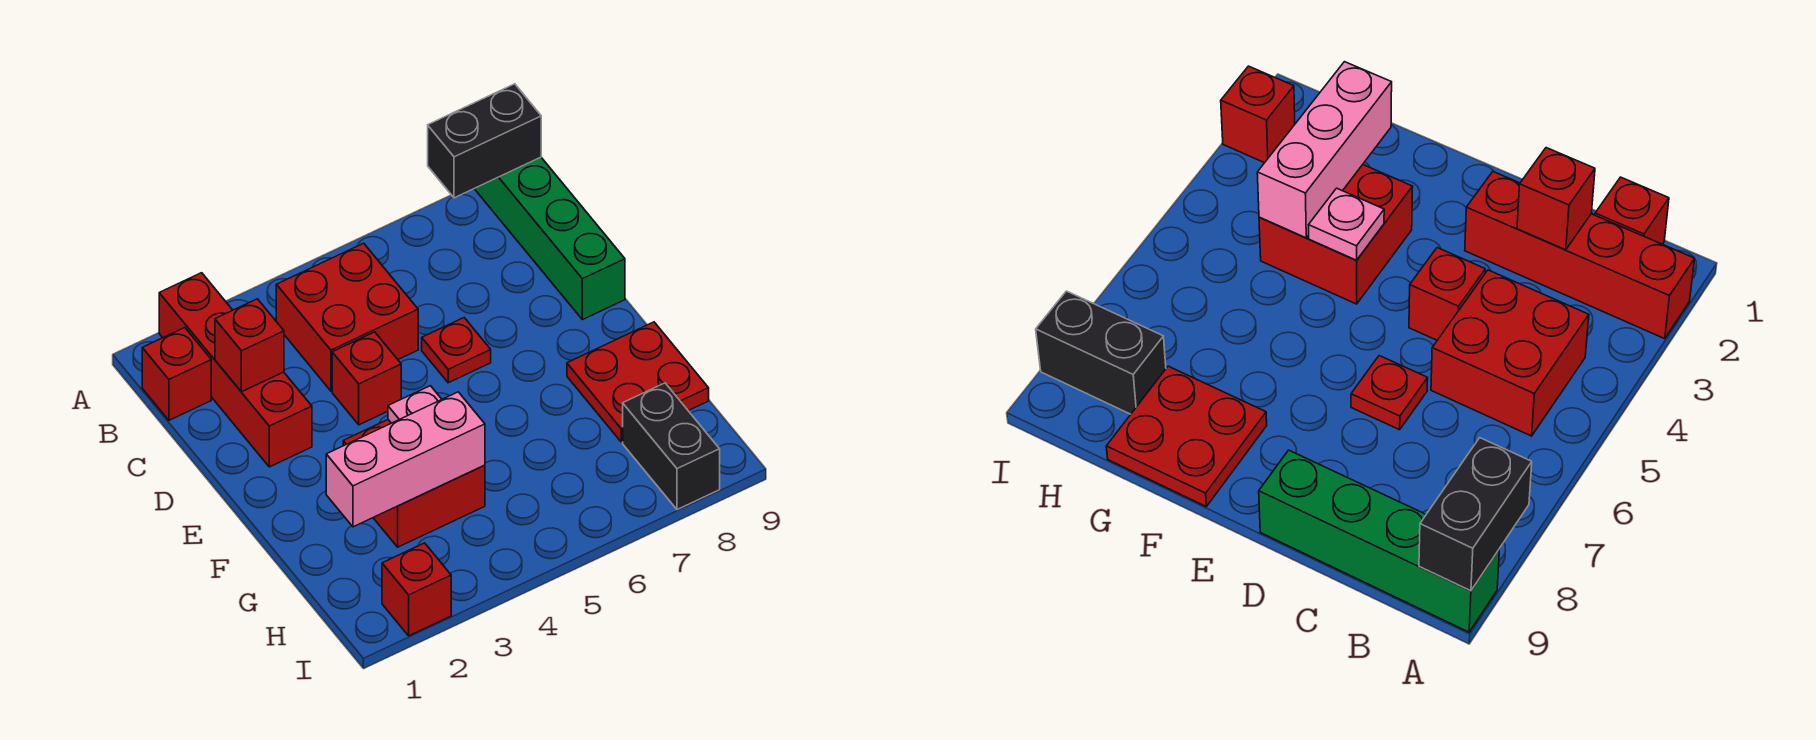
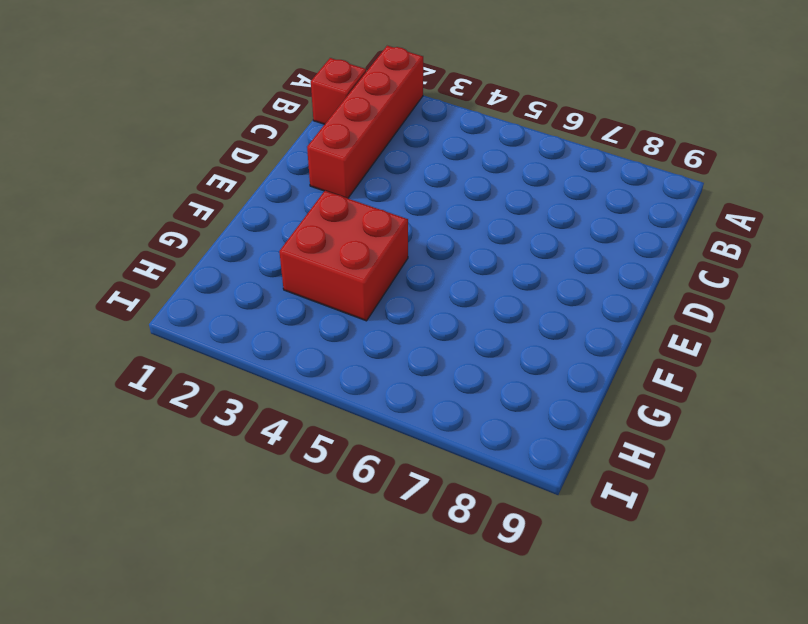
none -> green 1x4 brick [474,157,625,320]
none -> red 2x2 brick [276,243,418,391]
none -> red 1x1 brick [332,332,401,425]

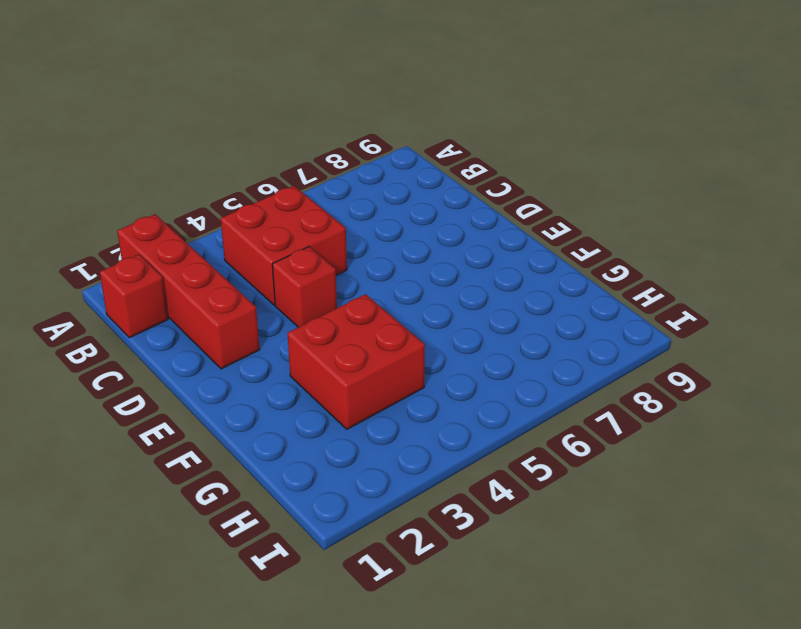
none -> green 1x4 brick [474,157,625,320]
none -> red 1x1 plate [422,318,491,383]
none -> red 2x2 plate [567,322,709,442]

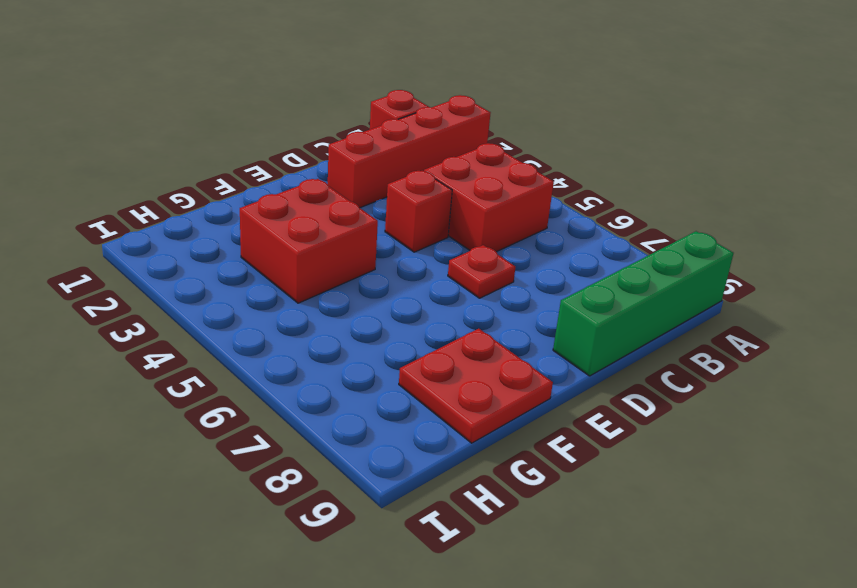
none -> black 1x2 brick [623,383,720,510]
none -> red 1x1 brick [382,543,451,636]
none -> black 1x2 brick [428,84,541,198]

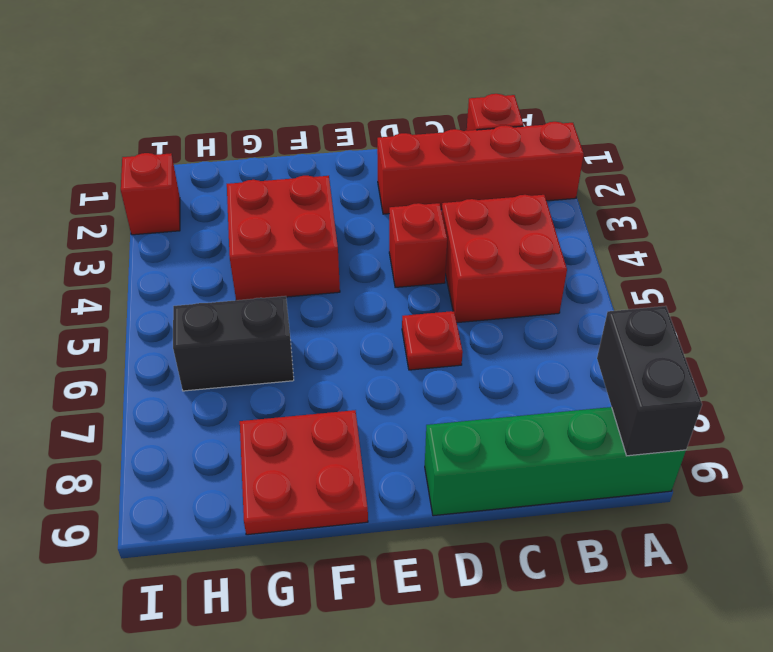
black 1x2 brick [173,296,294,391] -> black 1x2 brick moved to [623,383,720,510]
none -> red 1x1 brick [215,299,284,392]
none -> pink 1x1 plate [388,386,442,423]
none -> pink 1x3 brick [326,392,485,527]

